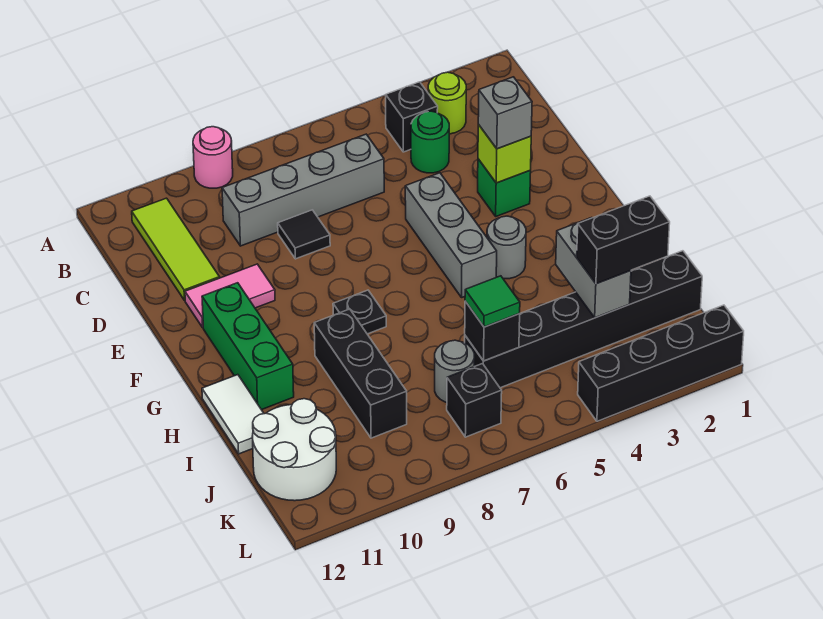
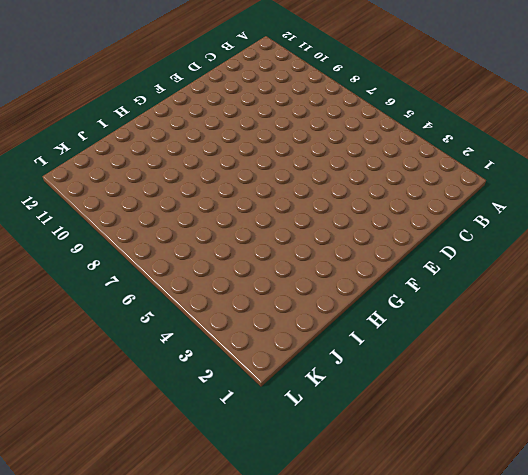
none -> pink 1x1 round brick [193,127,233,188]
none -> lime 1x1 round brick [428,72,466,134]
none -> black 1x1 brick [386,82,438,152]

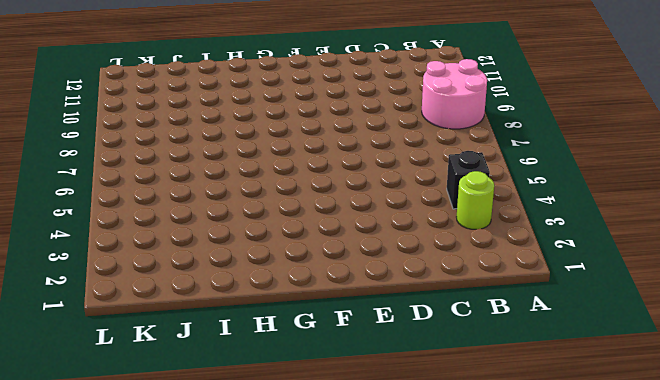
pink 2x2 round brick [422,59,487,129] -> pink 1x1 round brick [193,127,233,188]
none -> lime 1x3 tile [132,198,220,300]
none -> green 1x1 round brick [411,111,449,173]
none -> grey 1x4 brick [222,134,384,246]

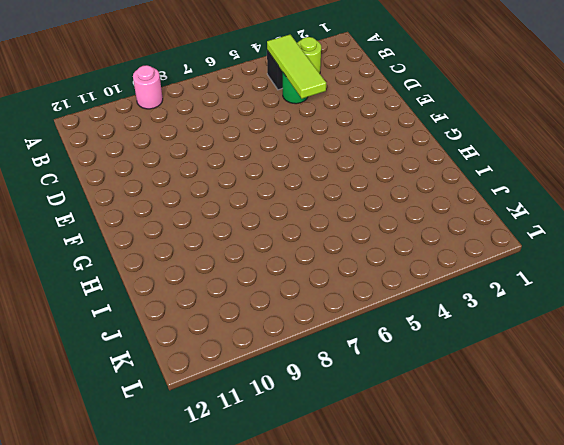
lime 1x3 tile [267,35,326,98] -> lime 1x3 tile moved to [132,198,220,300]
none -> grey 1x4 brick [222,134,384,246]
none -> black 1x1 tile [278,210,330,259]
none -> green 1x1 brick [478,159,531,216]

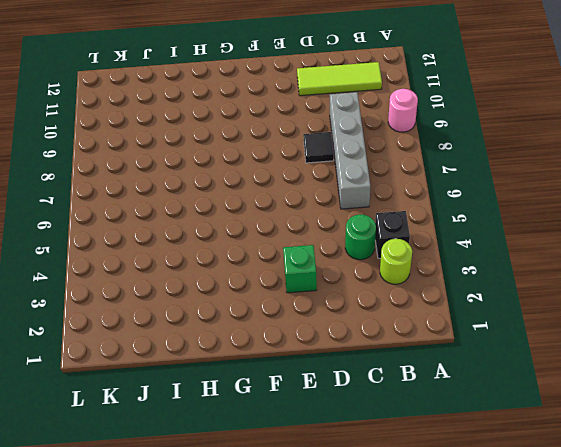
none -> grey 1x3 brick [405,173,497,297]
none -> pink 1x2 tile [185,264,275,328]
none -> green 1x3 brick [202,283,294,410]

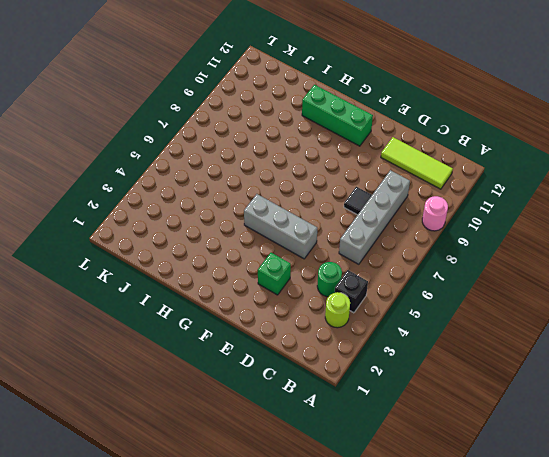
none -> pink 1x2 tile [185,264,275,328]
none -> grey 1x1 round brick [487,216,526,279]
none -> black 1x1 plate [333,290,386,334]

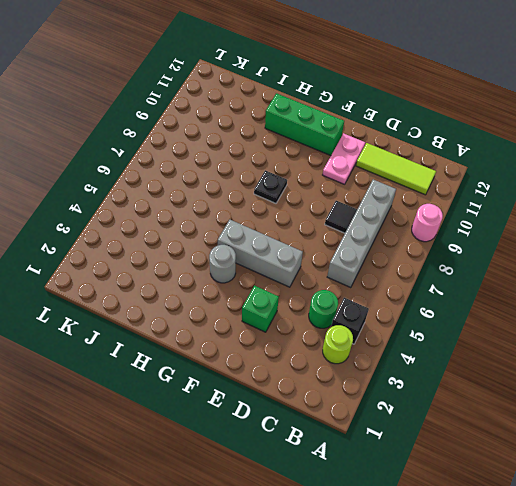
pink 1x2 plate [323,133,365,184] -> pink 1x2 tile [185,264,275,328]
none -> black 1x3 brick [314,309,407,438]
none -> white 1x2 tile [202,375,264,454]
none -> black 1x6 brick [465,251,702,388]

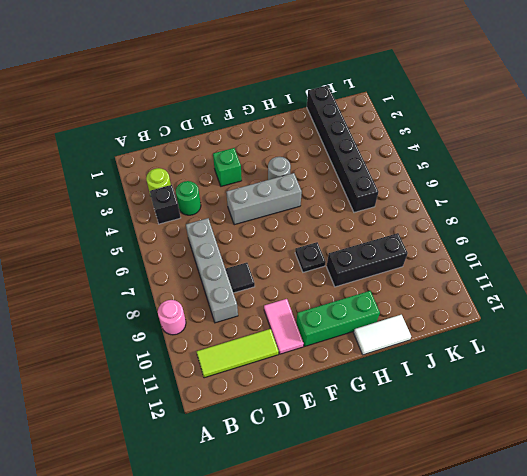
none -> grey 1x1 round brick [435,340,474,403]
none -> white 2x2 round brick [252,399,336,501]
none -> black 1x1 brick [447,364,502,437]

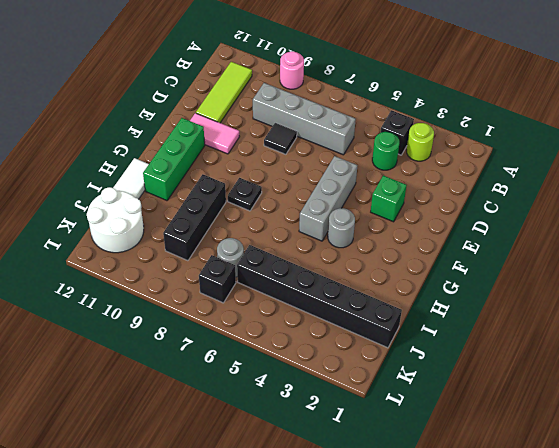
none -> black 1x4 brick [578,305,744,421]
none -> lime 1x1 brick [478,125,531,183]
none -> grey 1x2 brick [556,218,631,318]

